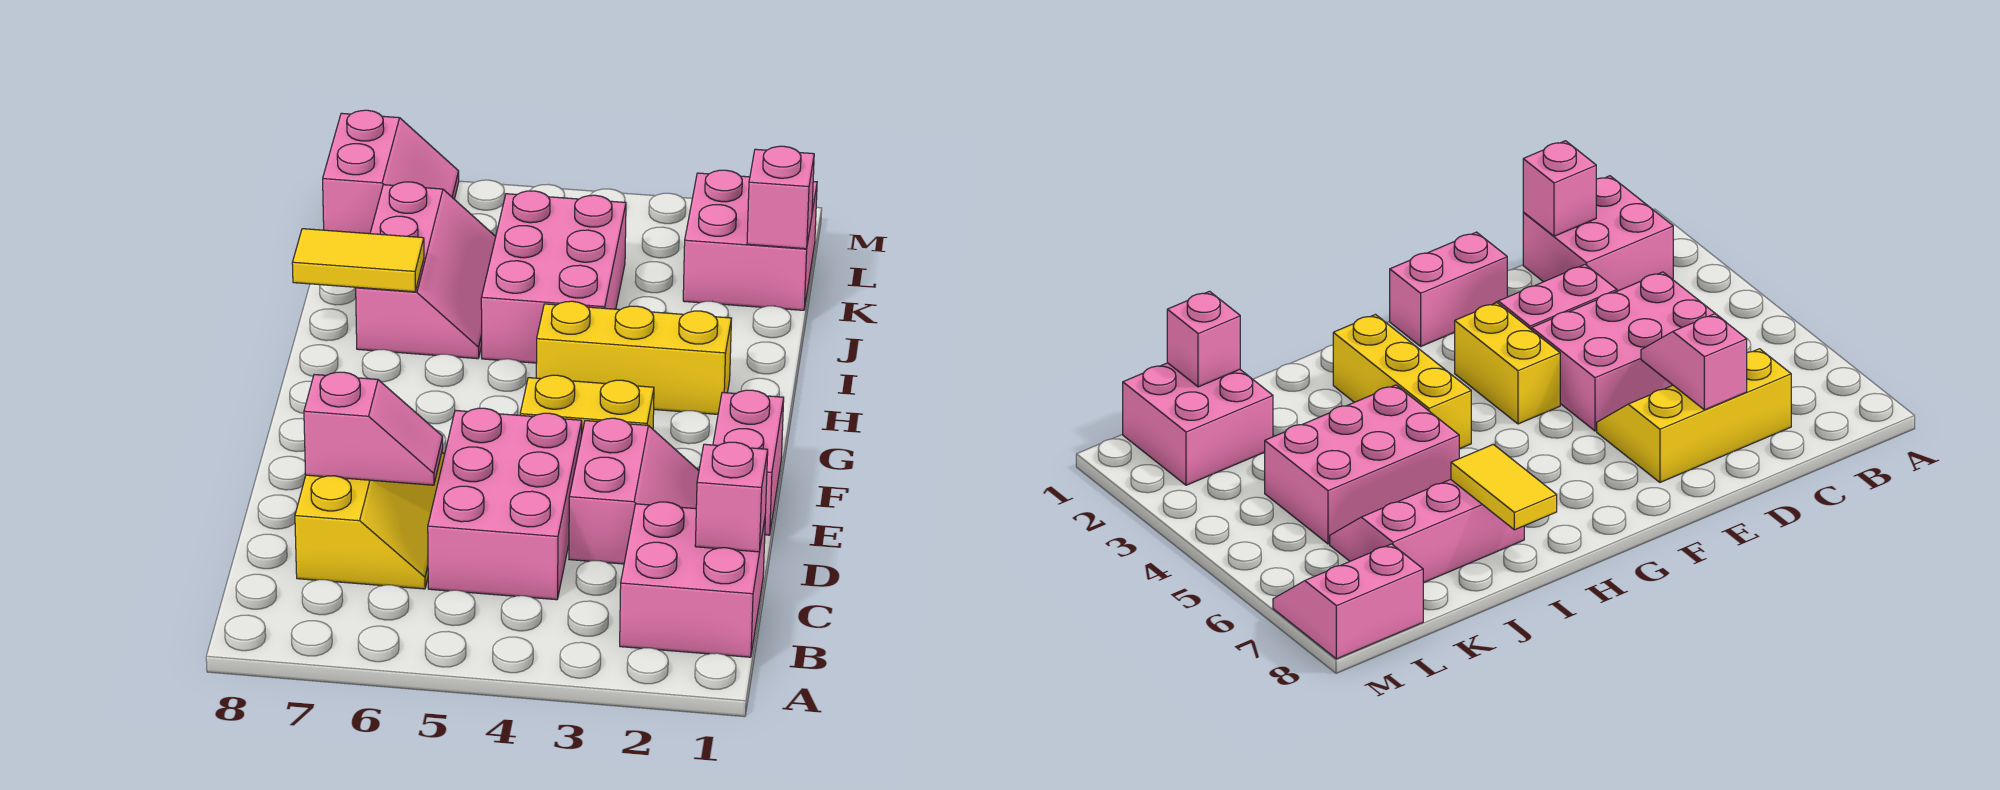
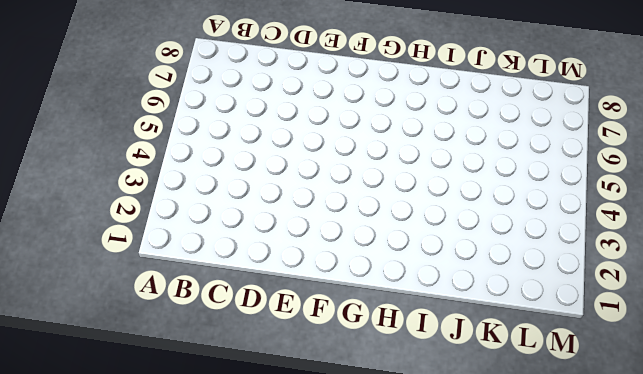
none -> pink 2x2 brick [620,502,765,657]
none -> pink 2x3 brick [428,408,582,600]
none -> yellow 2x3 slope [295,453,445,589]

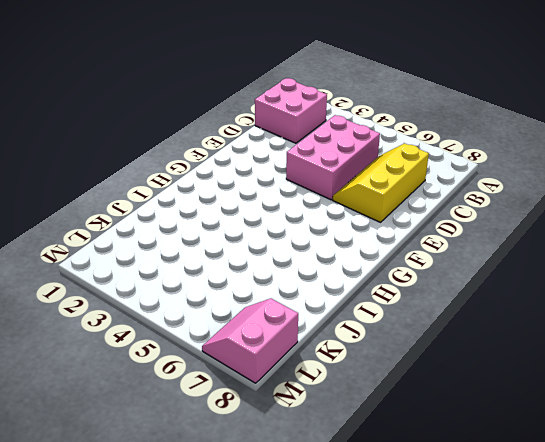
none -> pink 2x2 slope [569,418,699,564]
none -> pink 1x2 brick [713,390,784,535]
none -> yellow 1x2 brick [520,375,654,432]

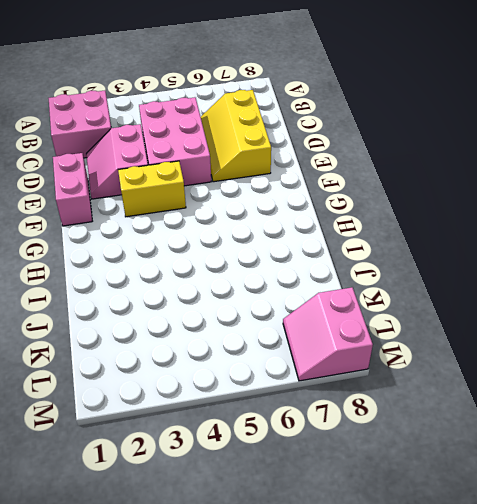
none -> yellow 1x3 brick [536,301,731,414]
none -> pink 2x3 brick [481,191,626,363]
none -> pink 2x3 slope [356,182,496,359]

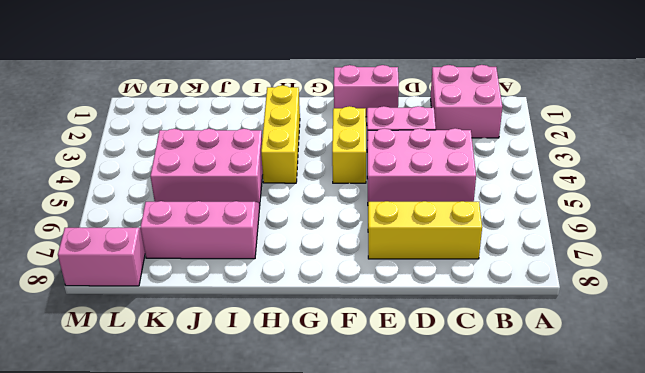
none -> pink 2x2 brick [683,170,817,310]
none -> pink 1x1 brick [695,442,768,552]
none -> pink 1x2 slope [304,372,443,485]

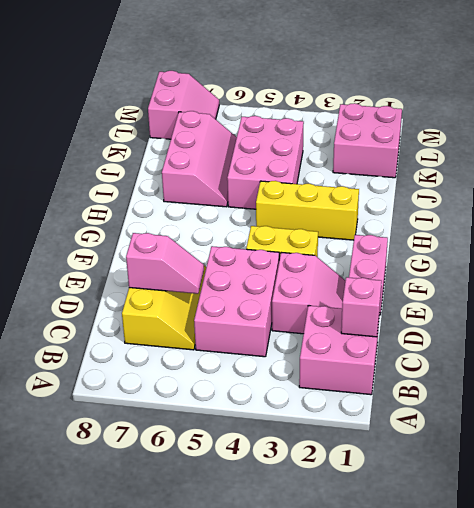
none -> yellow 1x2 tile [292,229,424,292]
none -> pink 1x1 brick [747,146,814,249]

